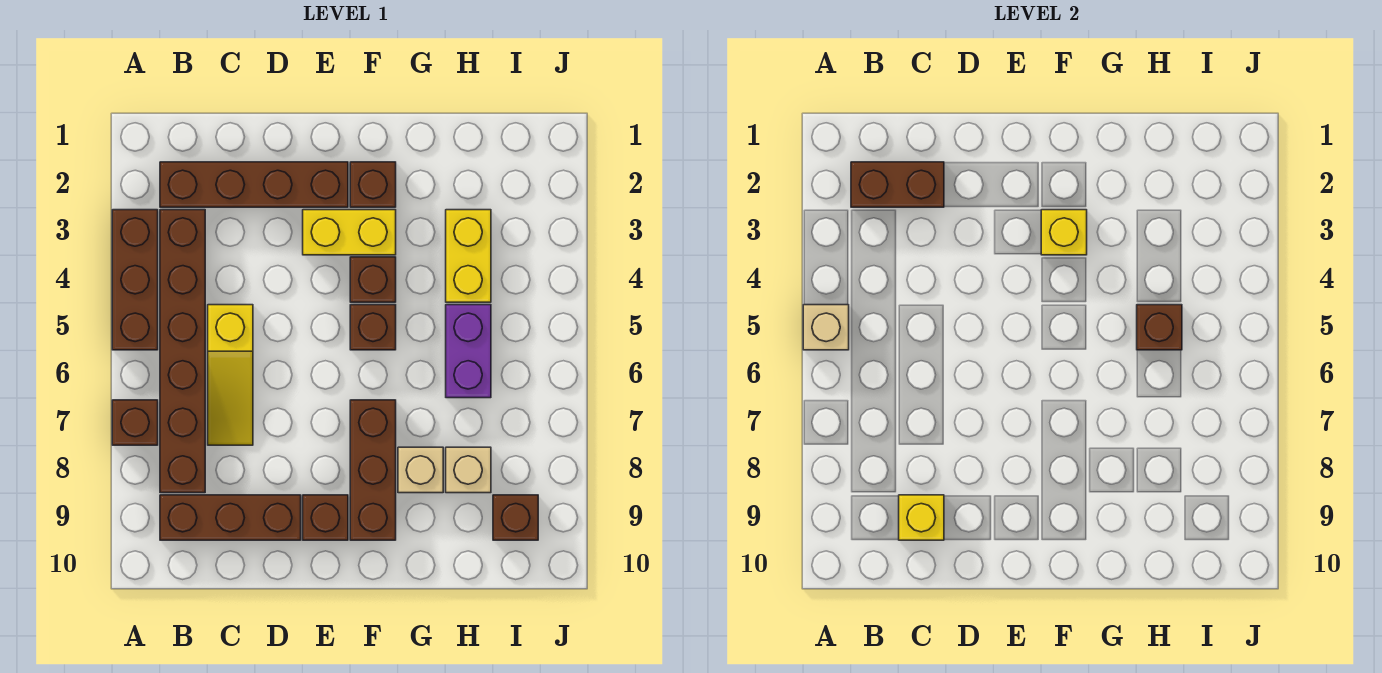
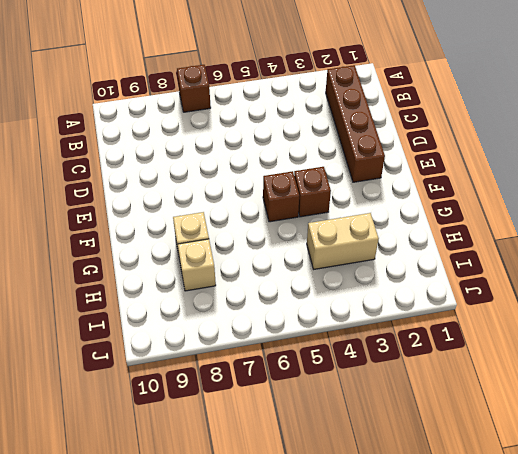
tan 1x2 brick [307,213,379,269] -> yellow 1x2 brick [446,210,491,302]
none -> brown 1x3 brick [112,210,158,350]
none -> brown 1x6 brick [160,210,205,493]
none -> brown 1x3 brick [160,495,301,540]

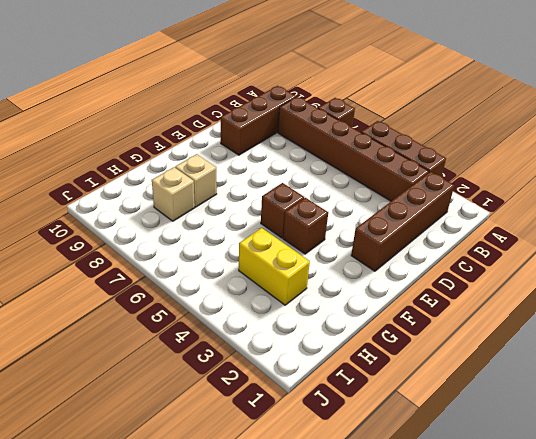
none -> yellow 1x3 slope [208,305,253,445]
none -> yellow 1x2 brick [303,210,396,255]
none -> brown 1x1 brick [303,495,348,540]

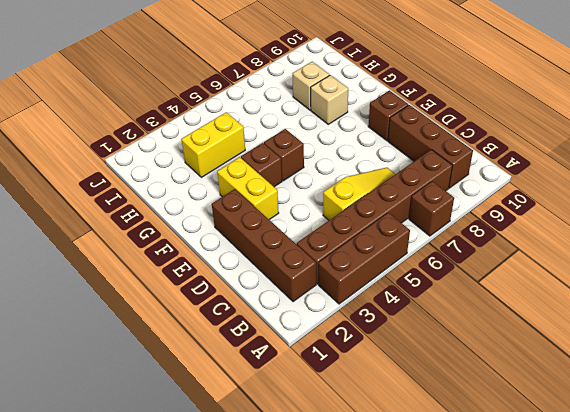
none -> brown 1x1 brick [350,162,396,207]
none -> brown 1x3 brick [350,400,396,540]
none -> purple 1x2 brick [446,305,491,398]

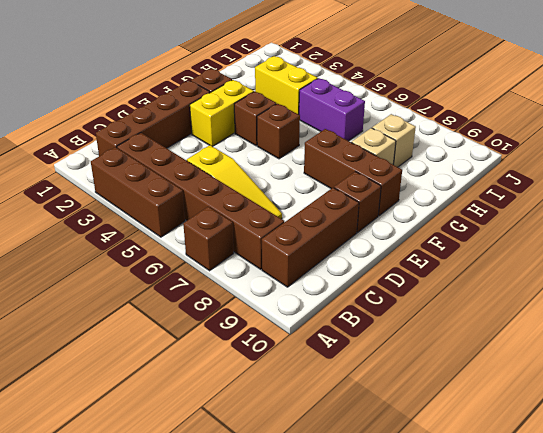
none -> brown 1x1 brick [493,495,538,540]
none -> tan 1x1 brick [803,305,849,350]
none -> brown 1x2 brick [851,162,944,207]

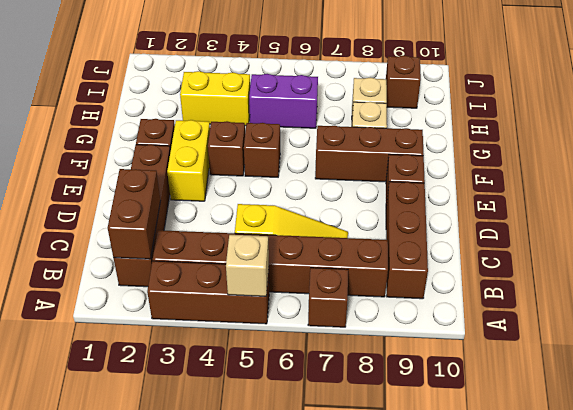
none -> yellow 1x1 brick [899,495,944,540]
none -> yellow 1x1 brick [1041,210,1087,255]
none -> brown 1x1 brick [1137,305,1182,350]

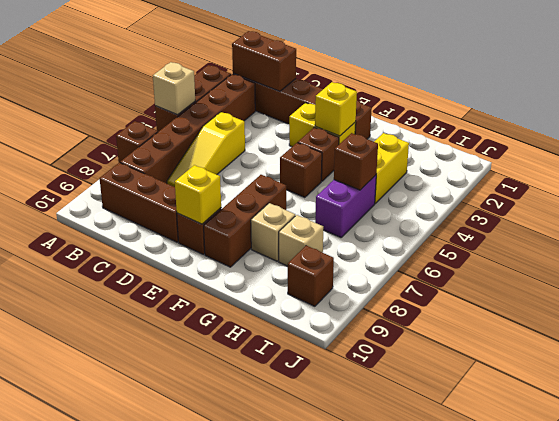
yellow 1x1 brick [175,165,221,224] -> yellow 1x1 brick moved to [899,495,944,540]

